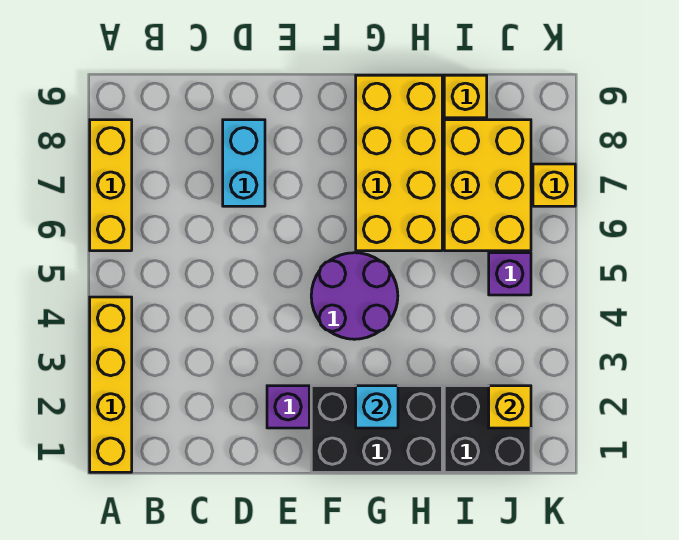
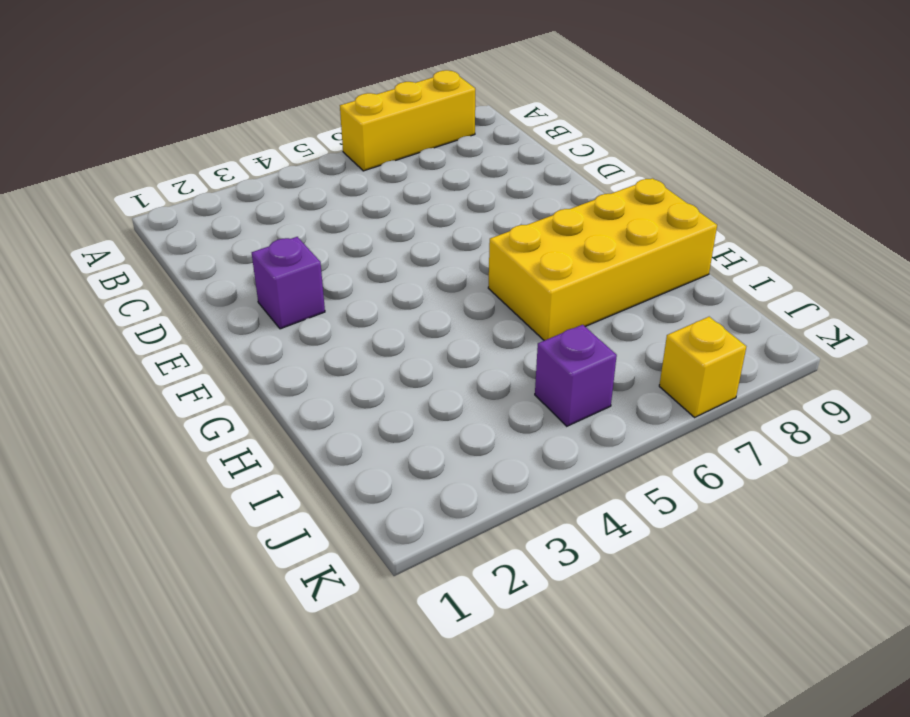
none -> yellow 1x4 brick [90,297,132,472]
none -> cyan 1x2 brick [223,120,265,206]
none -> black 2x3 brick [311,386,442,472]

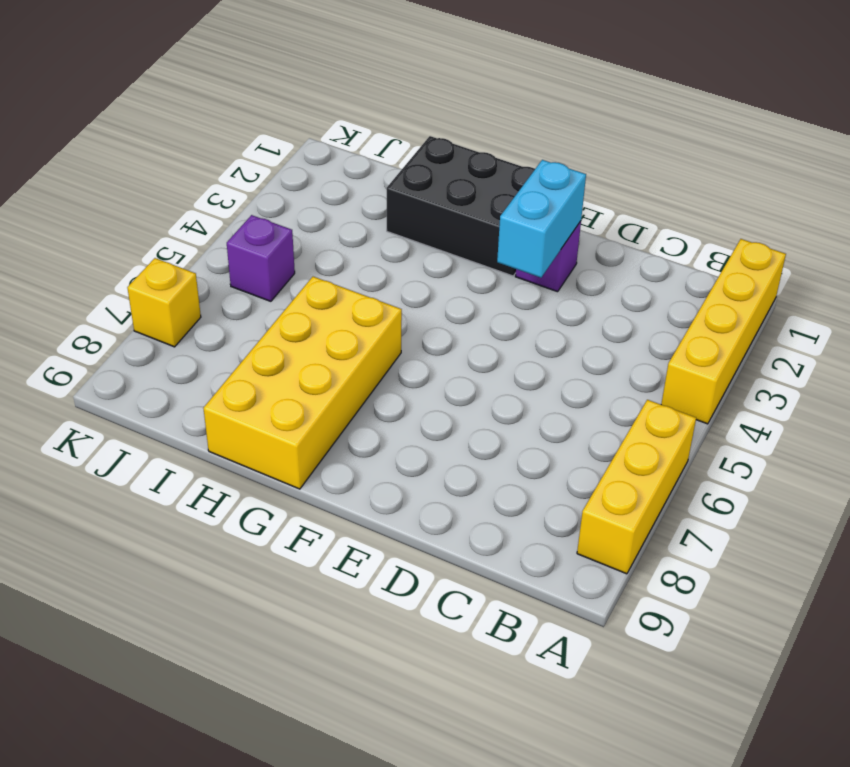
cyan 1x2 brick [497,160,586,278] -> cyan 1x2 brick moved to [223,120,265,206]
none -> purple 2x2 round brick [311,253,398,339]
none -> black 2x2 brick [444,386,531,472]
none -> yellow 2x3 brick [444,120,531,251]

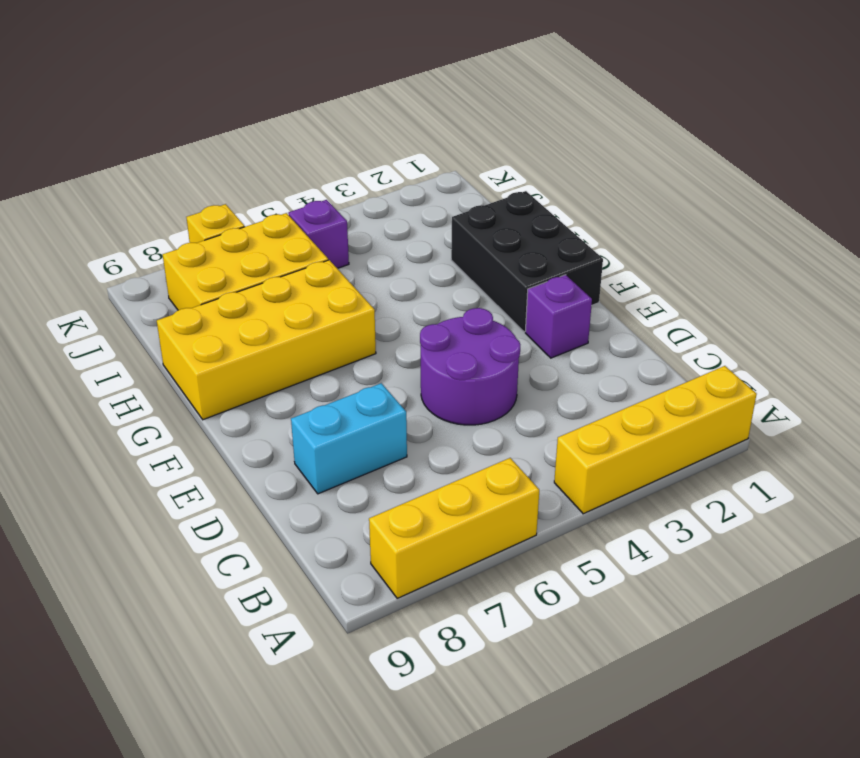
purple 2x2 round brick [420,308,520,425] -> purple 2x2 round brick moved to [311,253,398,339]
none -> black 2x2 brick [444,386,531,472]
none -> yellow 1x1 brick [444,75,487,118]
none -> cyan 1x1 brick [356,386,398,428]

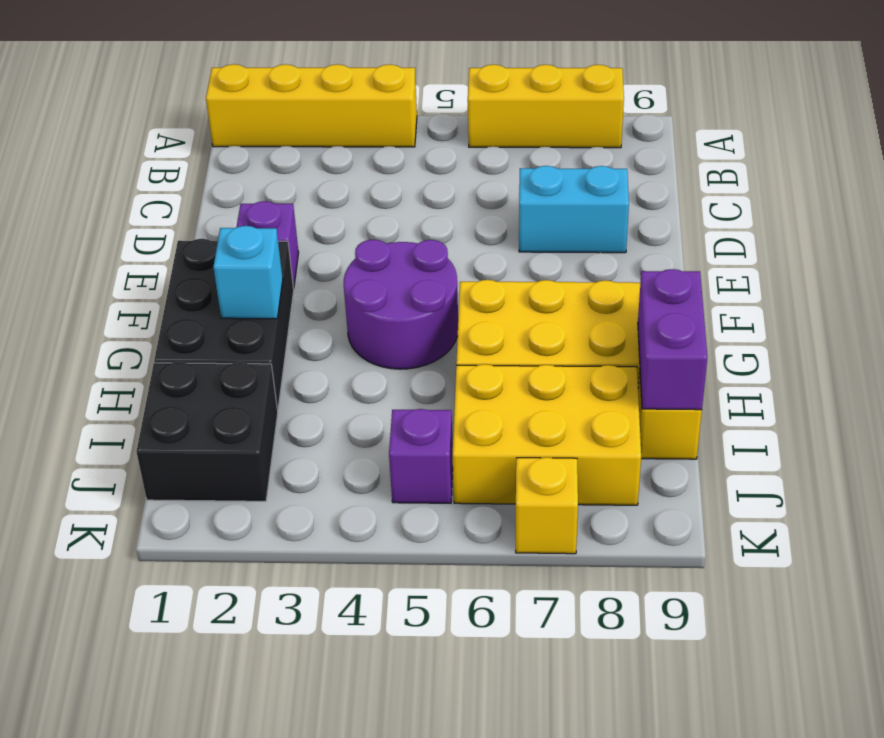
purple 1x2 brick [638,269,707,410] -> none
none -> yellow 1x1 brick [489,386,531,428]

